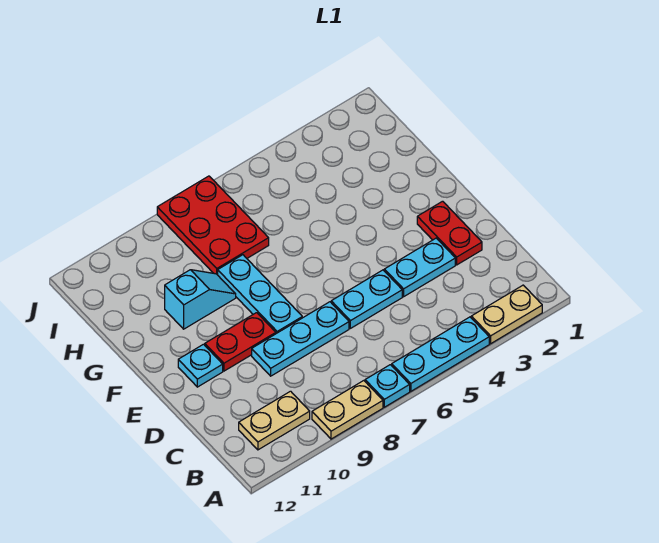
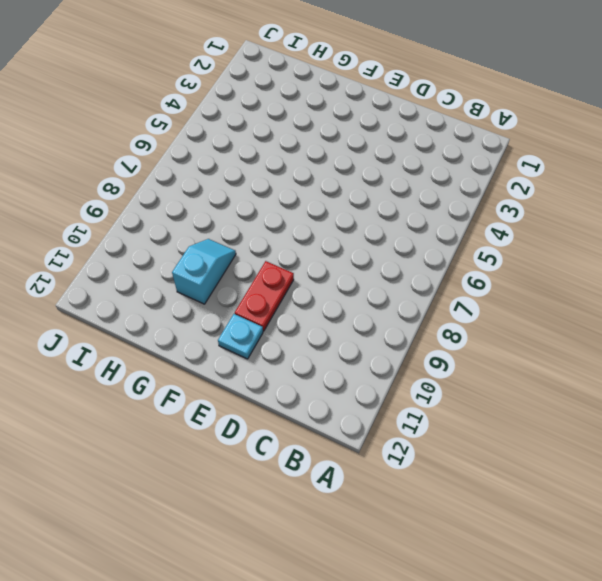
none -> tan 1x2 plate [471,285,542,344]
none -> cyan 1x3 plate [392,317,489,391]
none -> cyan 1x1 plate [365,365,410,407]

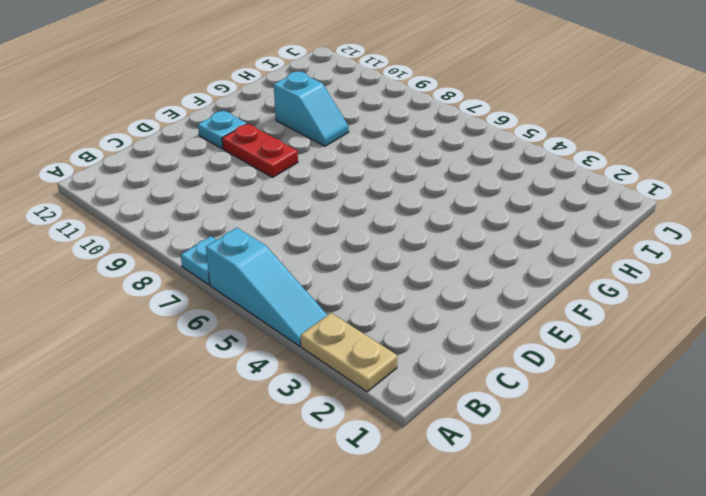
cyan 1x3 slope [206,228,327,346] -> cyan 1x3 plate [392,317,489,391]
none -> tan 1x2 plate [312,381,383,439]
none -> tan 1x2 plate [239,391,310,450]
none -> red 1x2 plate [417,201,482,265]

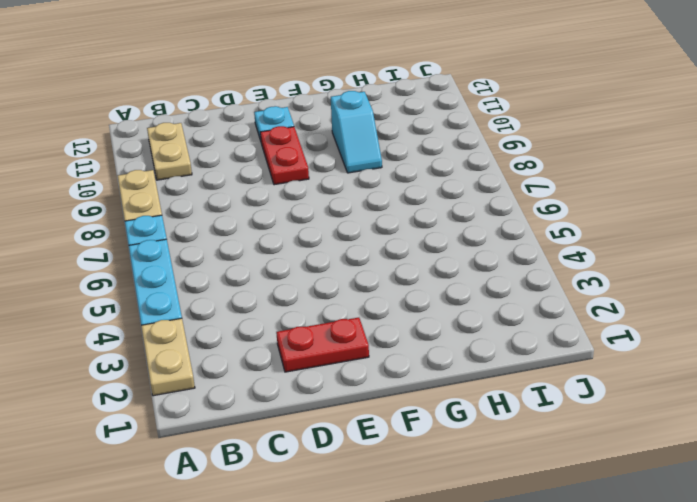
none -> cyan 1x2 plate [384,238,455,297]
none -> cyan 1x2 plate [331,270,402,328]
none -> cyan 1x3 plate [252,302,349,376]

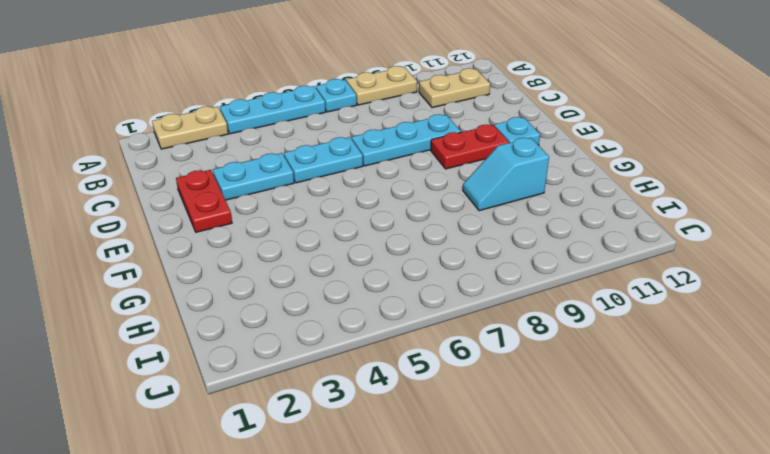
none -> cyan 1x3 plate [218,255,302,334]
none -> red 2x3 plate [157,176,269,275]

